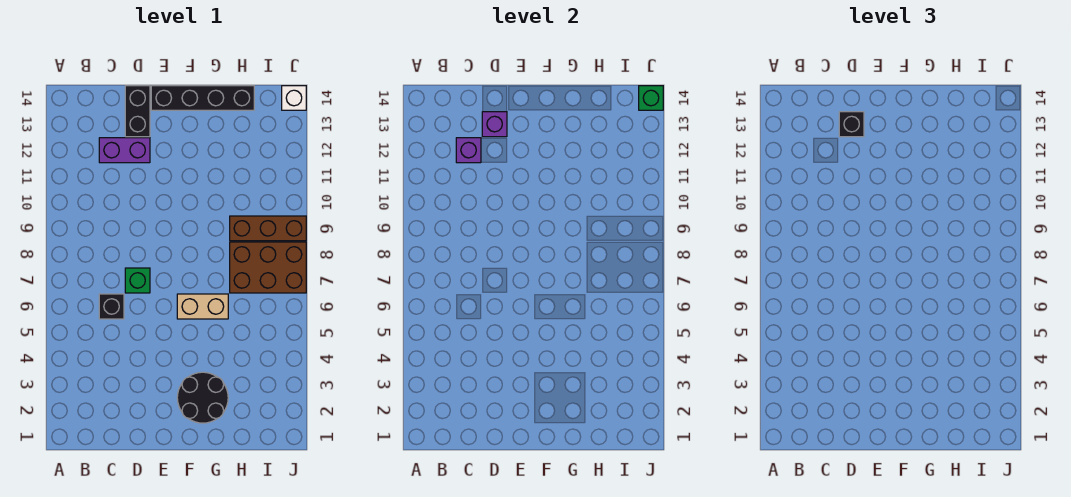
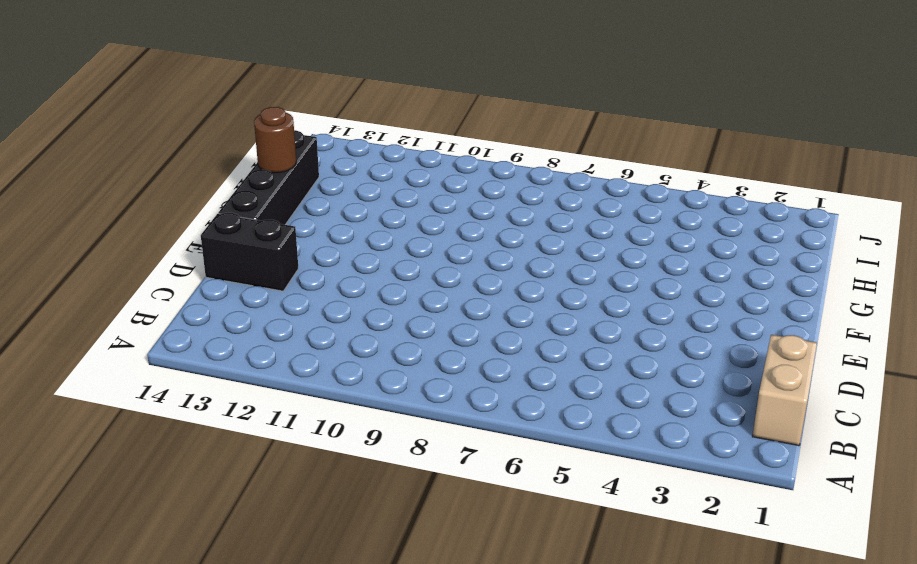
tan 1x2 brick [752,335,817,446] -> tan 1x2 brick moved to [177,294,228,319]
brown 1x1 round brick [254,107,296,173] -> none
none -> black 1x1 brick [99,294,124,319]
none -> purple 1x2 brick [99,138,150,163]
none -> green 1x1 brick [125,268,150,293]

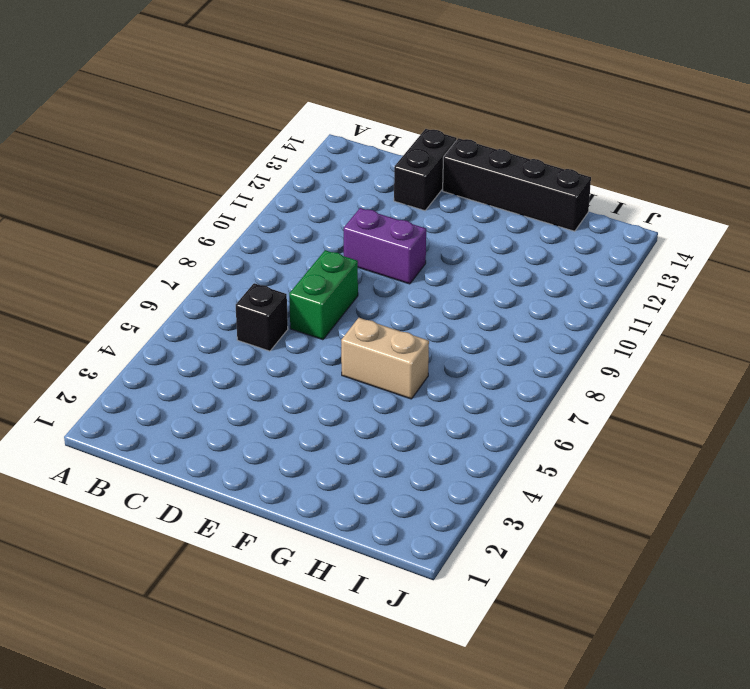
green 1x2 brick [289,250,358,340] -> green 1x1 brick [125,268,150,293]
purple 1x2 brick [344,208,426,284] -> purple 1x2 brick moved to [99,138,150,163]
none -> black 2x2 round brick [177,372,228,423]
none -> brown 2x3 brick [230,242,306,293]
none -> brown 1x3 brick [230,216,306,241]

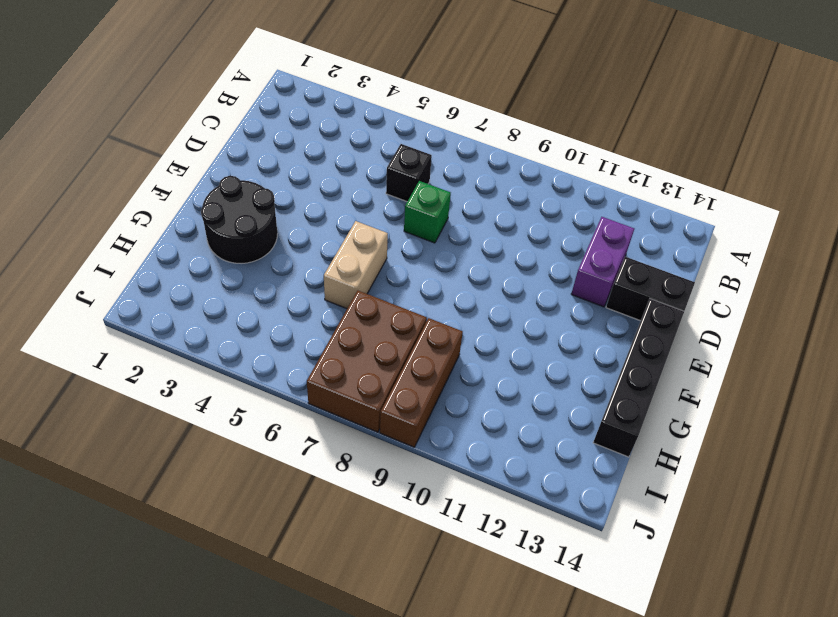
none -> white 1x1 brick [282,86,306,110]
none -> purple 1x1 brick [456,138,481,163]
none -> purple 1x1 brick [482,112,507,137]

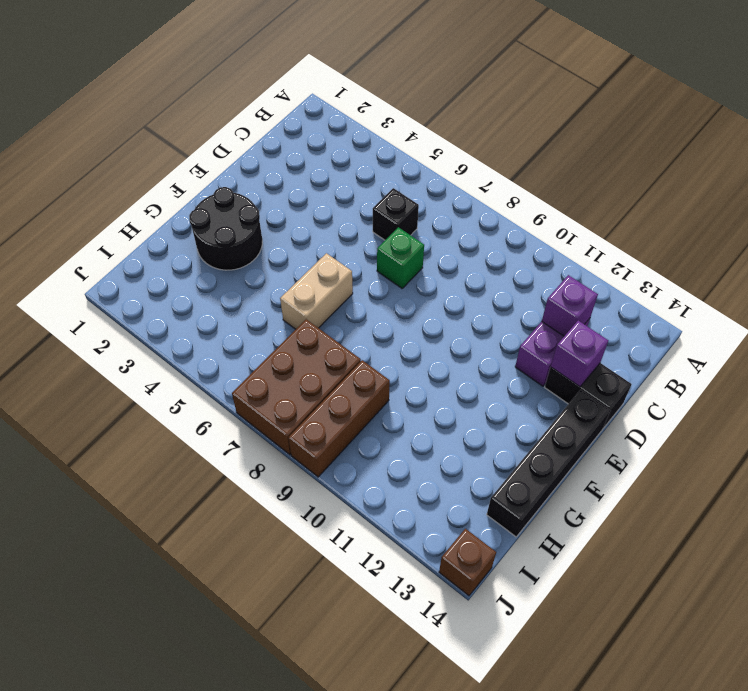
brown 1x1 brick [439,529,496,596] -> white 1x1 brick [282,86,306,110]
none -> green 1x1 brick [639,86,663,110]
none -> black 1x1 brick [839,112,864,137]

